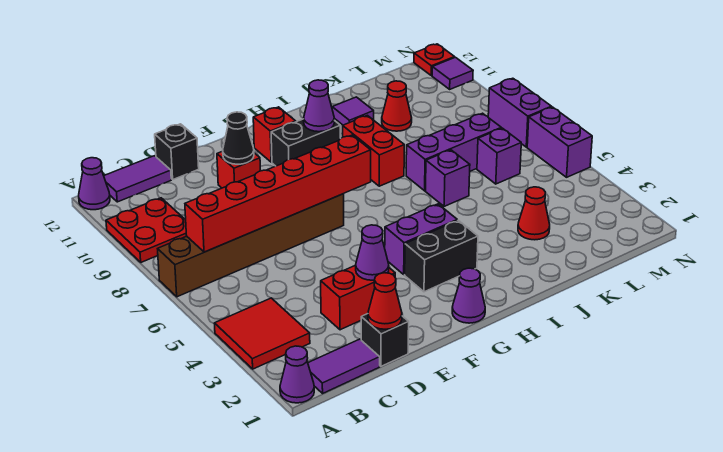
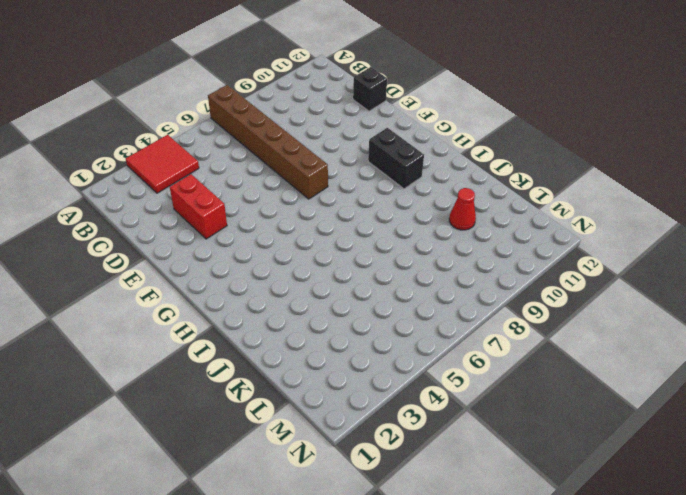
none -> purple 1x1 cone [280,346,314,403]
none -> red 2x2 plate [106,198,187,262]
none -> purple 1x1 cone [79,158,110,210]
none -> purple 1x2 tile [308,339,380,393]

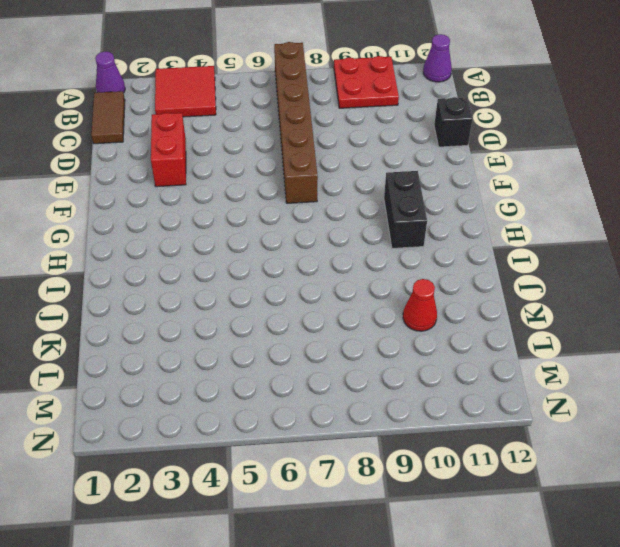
brown 1x2 tile [91,91,125,144] -> purple 1x2 tile [308,339,380,393]
none -> purple 1x2 tile [104,156,171,202]
none -> black 1x1 brick [361,314,409,366]
none -> red 1x1 brick [217,151,260,188]
none -> purple 1x1 cone [452,268,485,323]

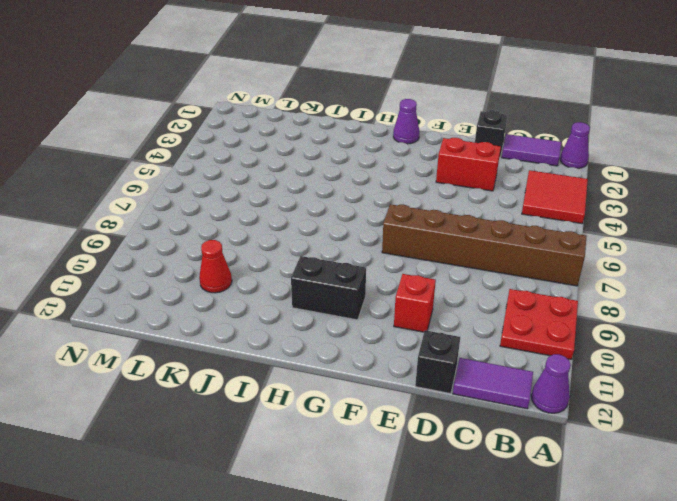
none -> black 1x2 brick [405,220,478,292]
none -> purple 1x2 brick [385,204,457,274]
none -> red 1x1 brick [253,107,296,162]
none -> red 1x2 brick [343,115,404,186]

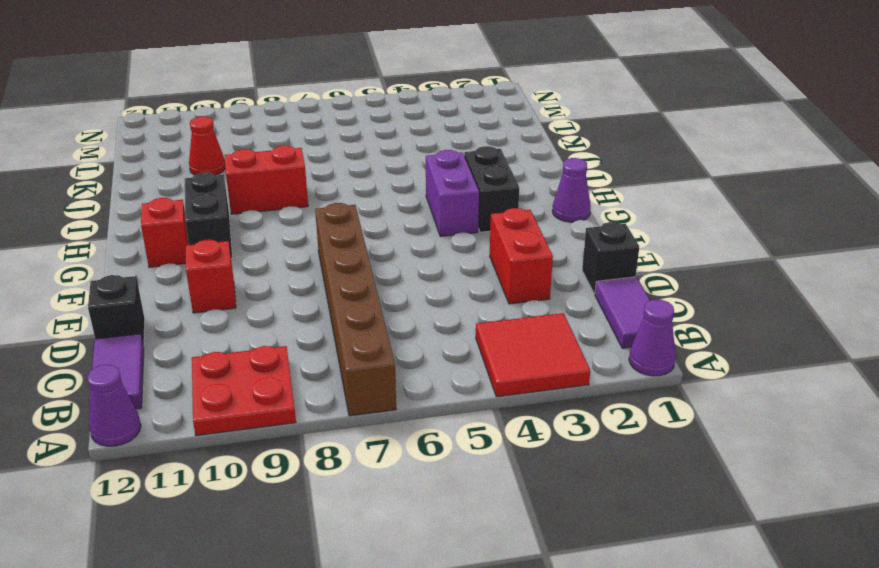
none -> purple 1x1 brick [425,150,470,206]
none -> purple 1x3 brick [406,113,501,191]
none -> purple 1x1 tile [332,97,374,125]
none -> red 1x1 cone [518,187,550,240]

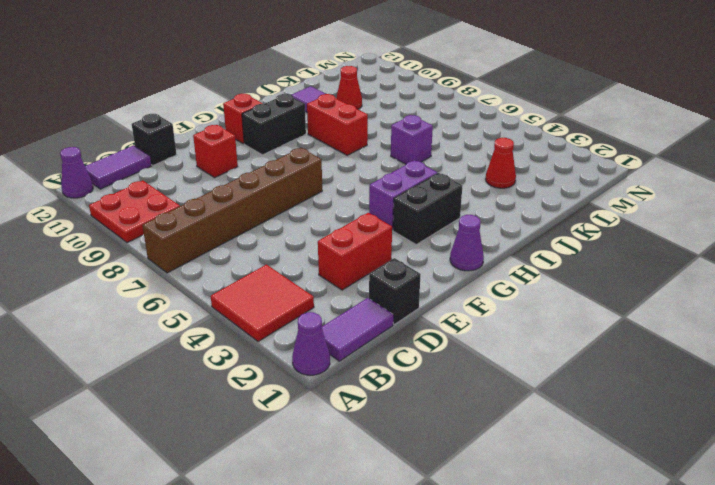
none -> purple 1x3 brick [406,113,501,191]
none -> purple 1x1 brick [477,128,521,184]
none -> purple 1x2 brick [527,107,592,177]
none -> purple 1x2 brick [488,78,552,147]

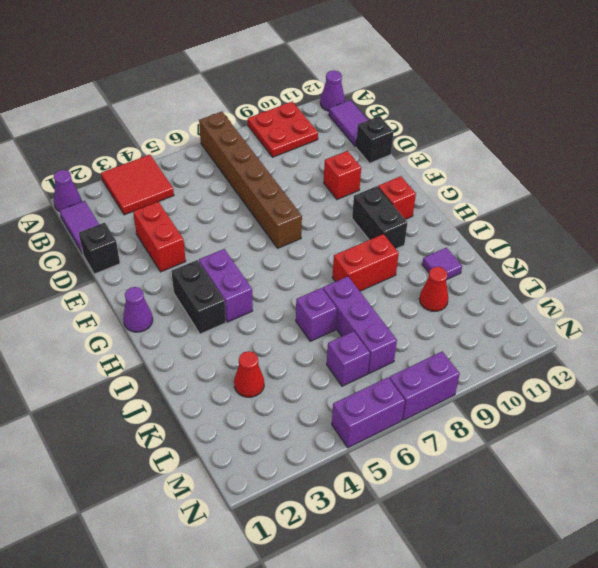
none -> purple 1x1 tile [432,57,473,89]
none -> red 1x1 plate [414,44,455,76]
none -> red 1x6 brick [185,135,371,252]
none -> red 1x1 cone [368,273,402,329]

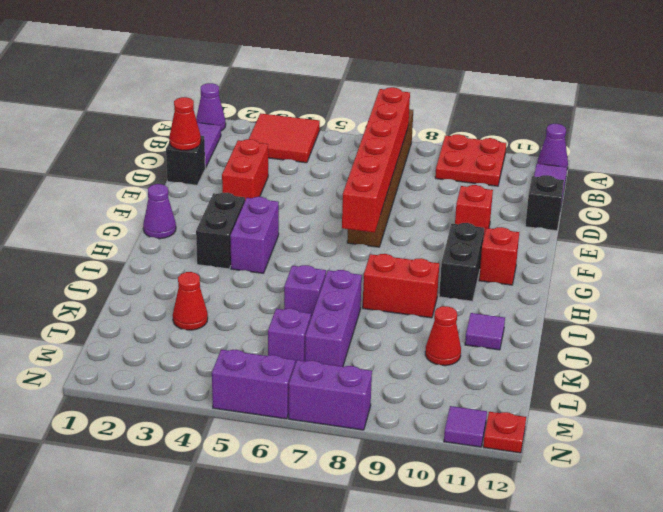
none -> purple 1x1 cone [356,225,389,280]
none -> black 1x1 cone [223,112,254,164]
none -> purple 1x1 cone [304,80,334,132]

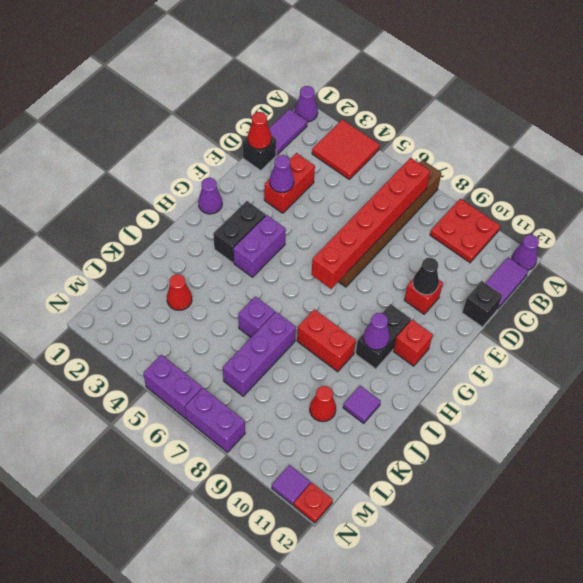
none -> purple 1x1 brick [477,128,521,184]

